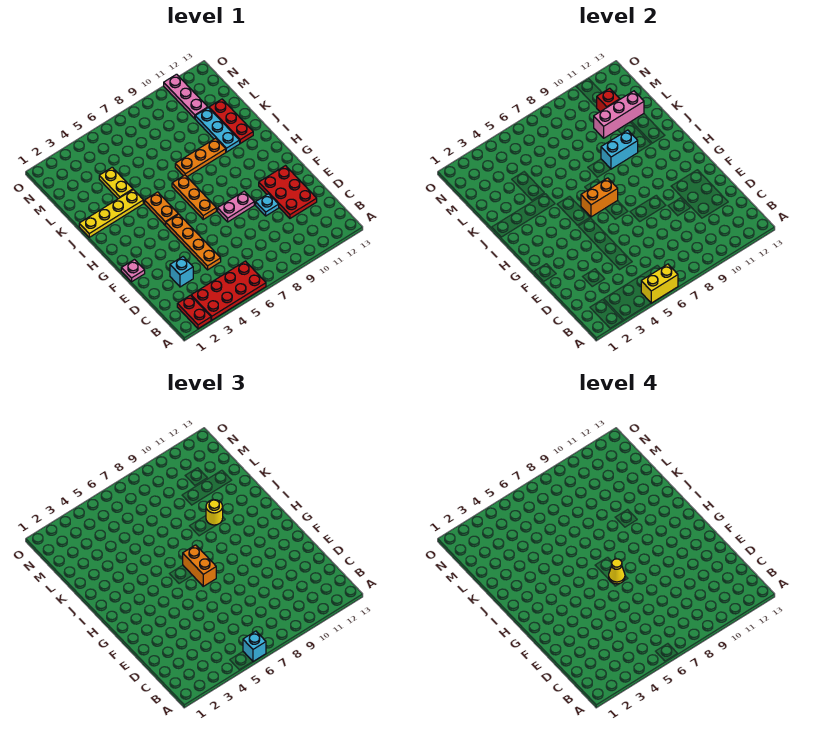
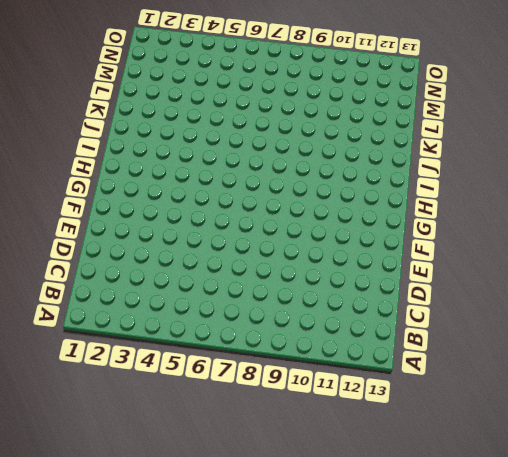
none -> red 1x2 plate [177,295,211,329]
none -> red 2x4 plate [191,261,266,320]
none -> cyan 1x1 brick [170,257,193,287]

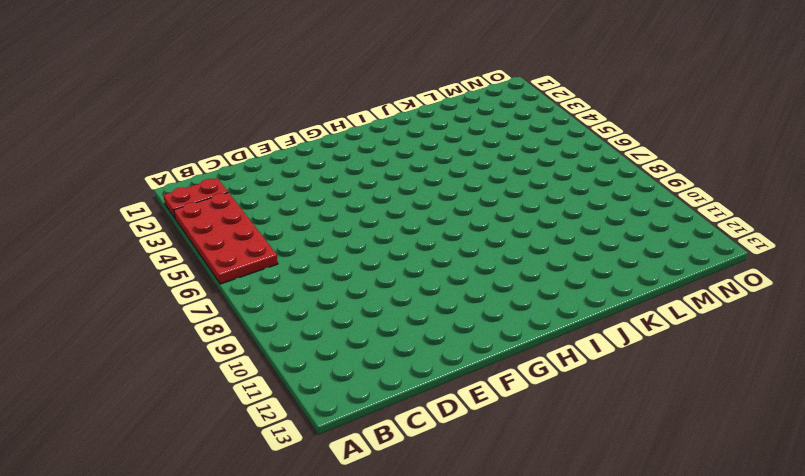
none -> cyan 1x1 brick [170,257,193,287]
none -> orange 1x4 plate [165,214,221,270]
none -> red 2x3 plate [259,166,317,218]

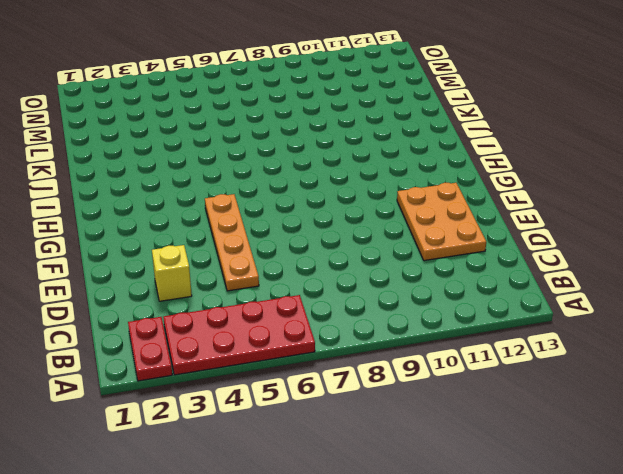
yellow 1x1 brick [152,245,192,301] -> cyan 1x1 brick [170,257,193,287]
orange 2x3 plate [397,183,486,261] -> red 2x3 plate [259,166,317,218]
none -> cyan 1x1 plate [256,194,279,216]
none -> pink 1x1 plate [121,260,145,282]
none -> pink 1x2 plate [218,191,254,222]

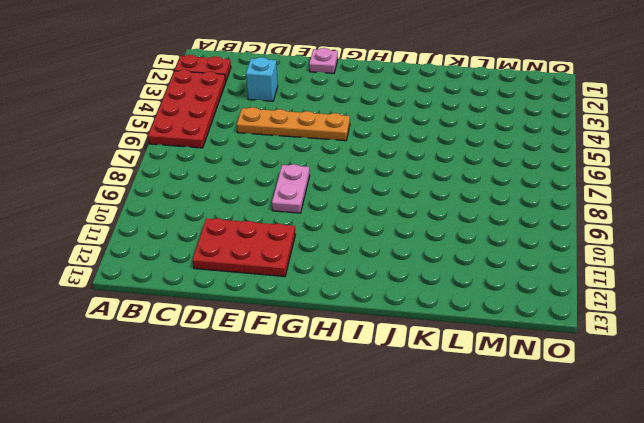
none -> cyan 1x1 plate [256,194,279,216]
none -> orange 1x3 plate [172,175,216,219]
none -> orange 1x2 plate [145,192,178,225]

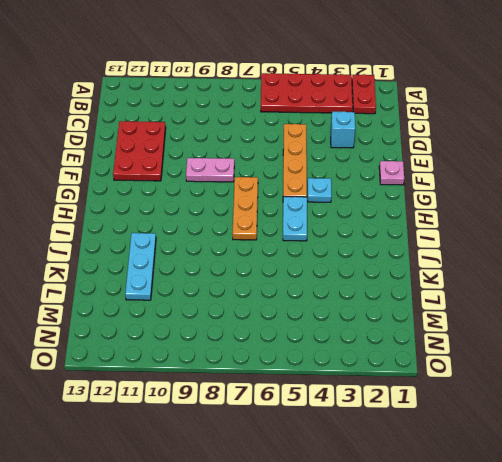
cyan 1x1 plate [308,178,332,202] -> cyan 1x1 plate moved to [256,194,279,216]
cyan 1x2 plate [283,197,307,241] -> orange 1x2 plate [145,192,178,225]
none -> yellow 1x4 plate [79,190,143,237]
none -> orange 1x3 plate [175,138,226,177]
none -> red 1x3 plate [209,99,253,143]

